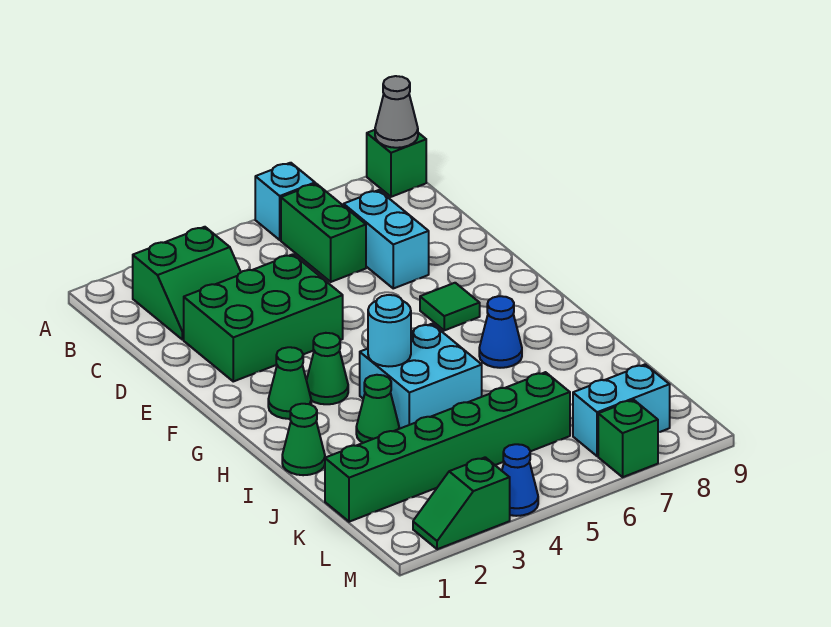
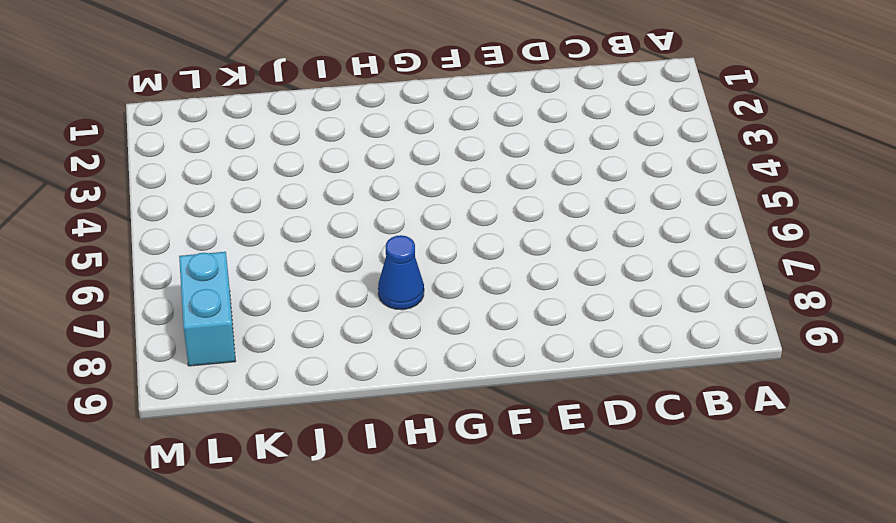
none -> cyan 1x1 brick [255,163,315,240]
none -> green 1x1 brick [367,130,426,197]
none -> green 2x2 slope [133,227,241,340]

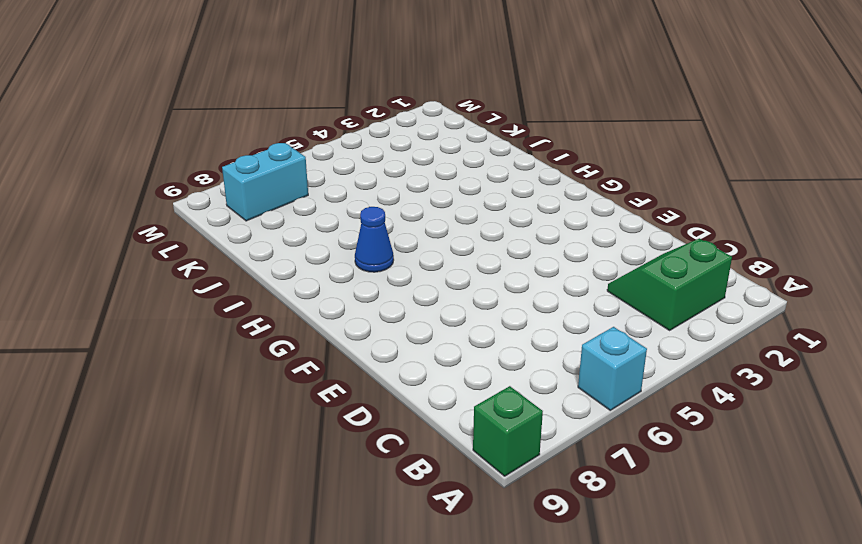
none -> green 1x2 brick [281,184,366,282]
none -> cyan 1x2 brick [344,190,429,288]
none -> green 2x3 brick [184,254,343,381]

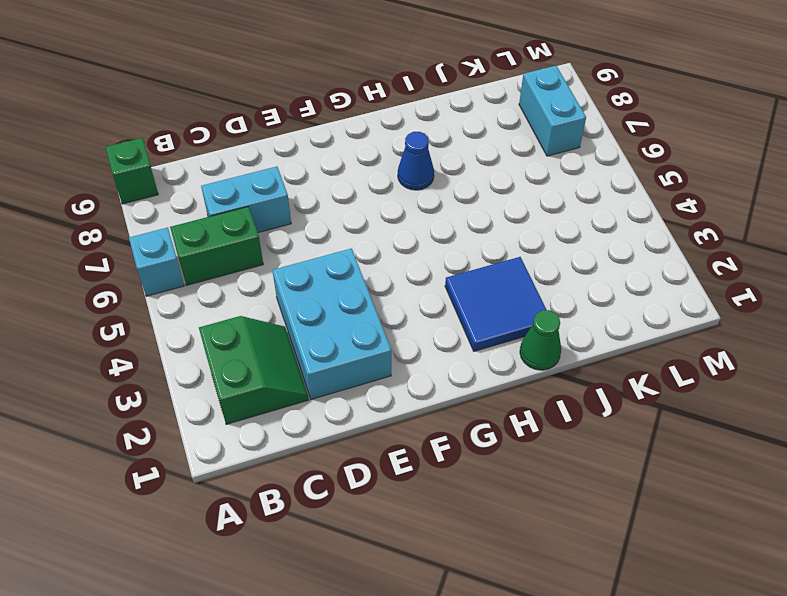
cyan 2x3 brick [272,249,392,399] -> green 2x3 brick [184,254,343,381]
blue 2x2 tile [445,257,546,351] -> green 1x1 cone [356,375,399,443]
none -> green 1x1 tile [420,283,480,330]
none -> green 1x1 cone [268,347,311,419]
none -> green 1x1 cone [307,333,348,404]

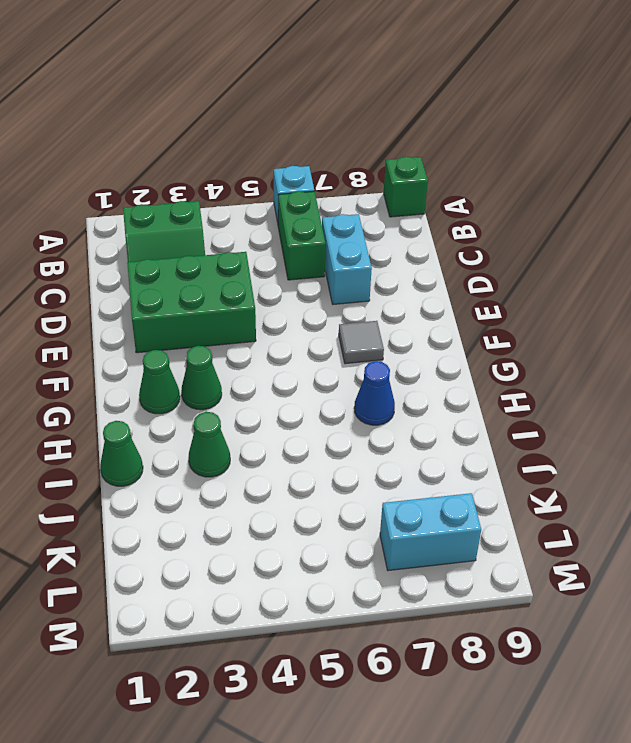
grey 1x1 tile [339,321,384,364] -> green 1x1 tile [420,283,480,330]
none -> cyan 2x2 brick [360,324,482,429]
none -> green 1x6 brick [325,372,570,522]
none -> green 1x2 slope [413,457,510,549]

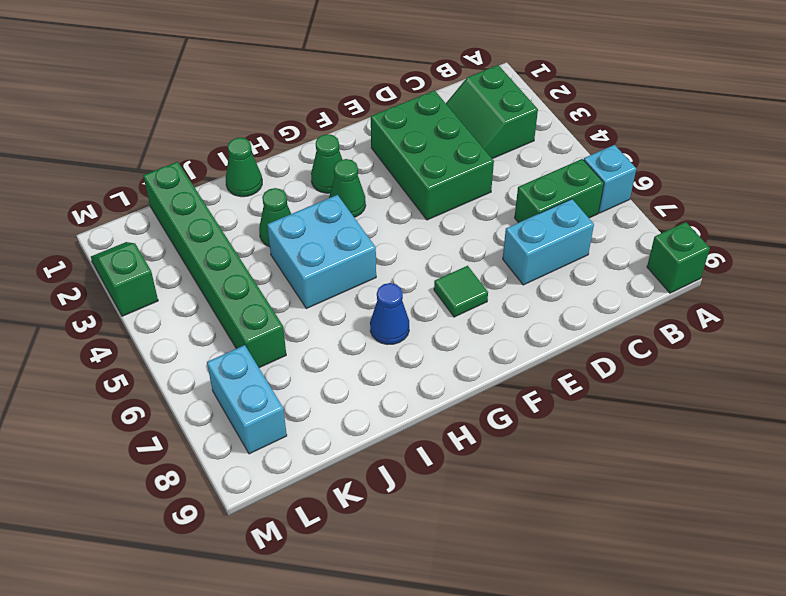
none -> blue 1x1 cone [502,444,538,516]
none -> green 1x1 brick [598,400,658,477]
none -> grey 1x1 cone [375,76,418,148]

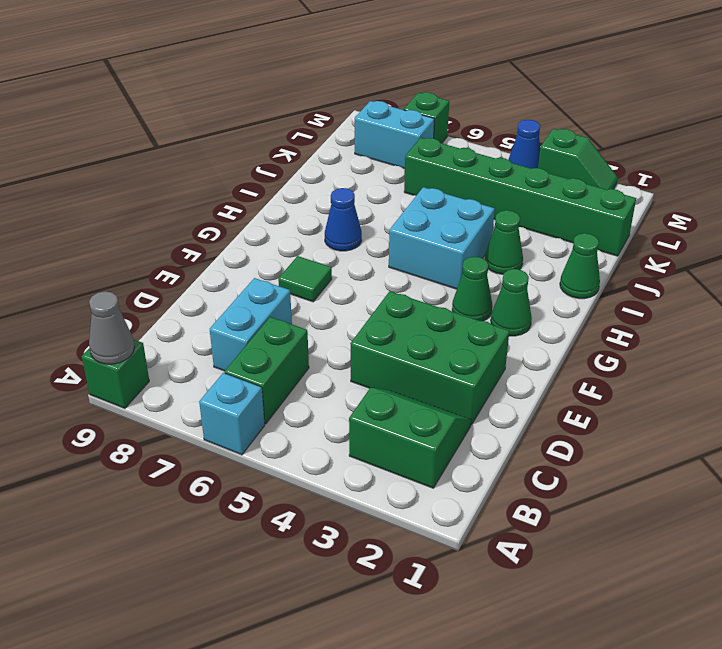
none -> cyan 1x1 round brick [368,295,411,366]

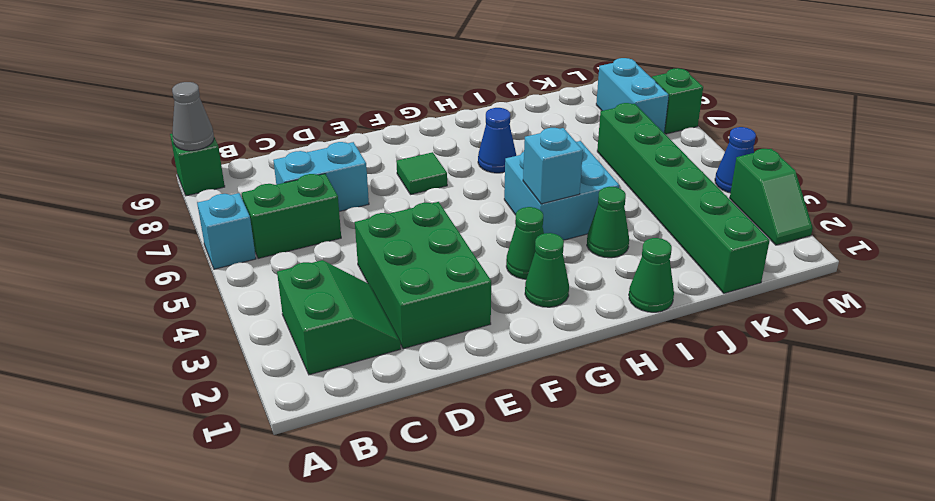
cyan 1x1 brick [523,128,583,204] -> cyan 1x1 round brick [368,295,411,366]

